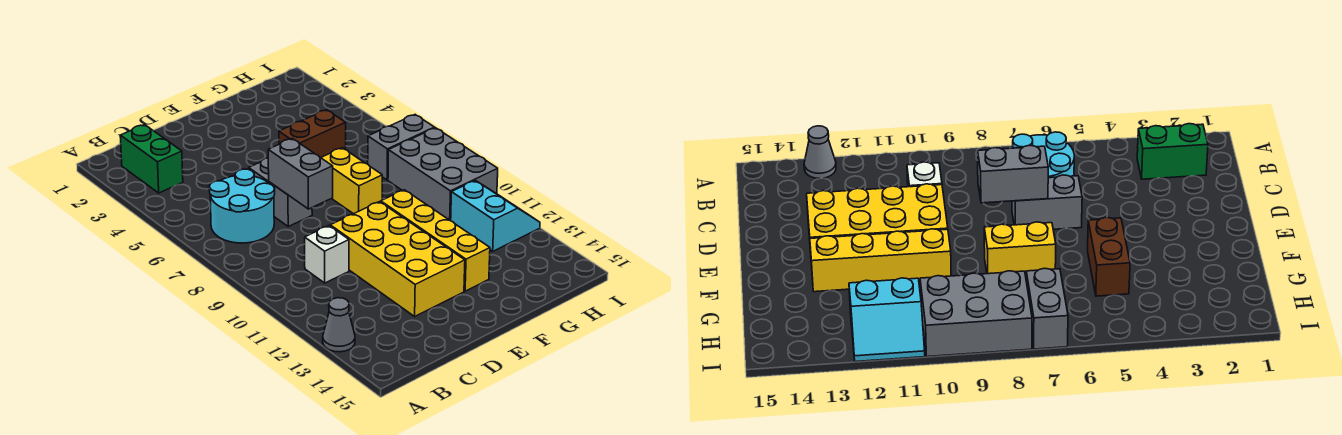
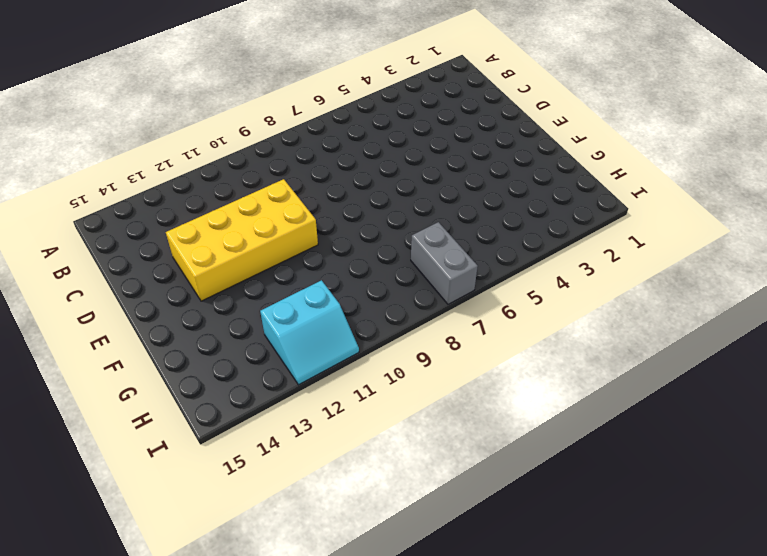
none -> grey 1x1 cone [323,298,355,352]
none -> green 1x2 brick [120,125,183,193]
none -> cyan 2x2 round brick [209,169,275,243]

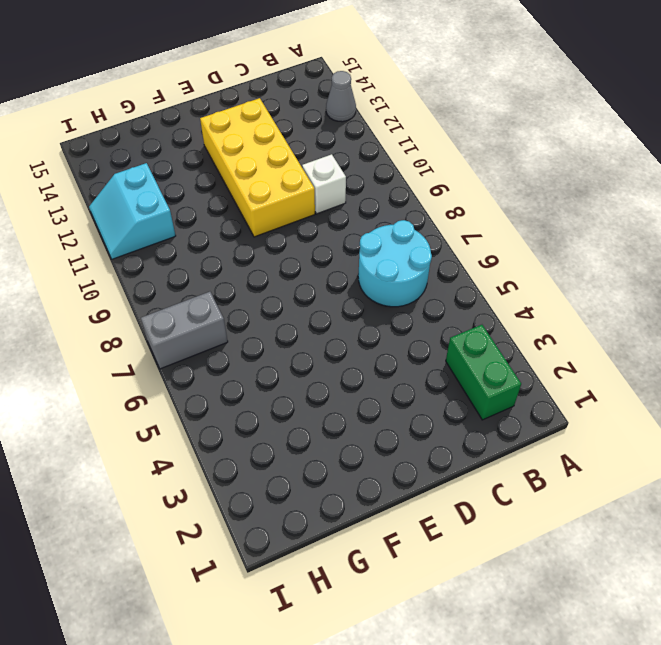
none -> grey 1x2 brick [249,158,312,226]
none -> brown 1x2 brick [279,110,346,158]
none -> yellow 1x2 brick [321,148,382,214]

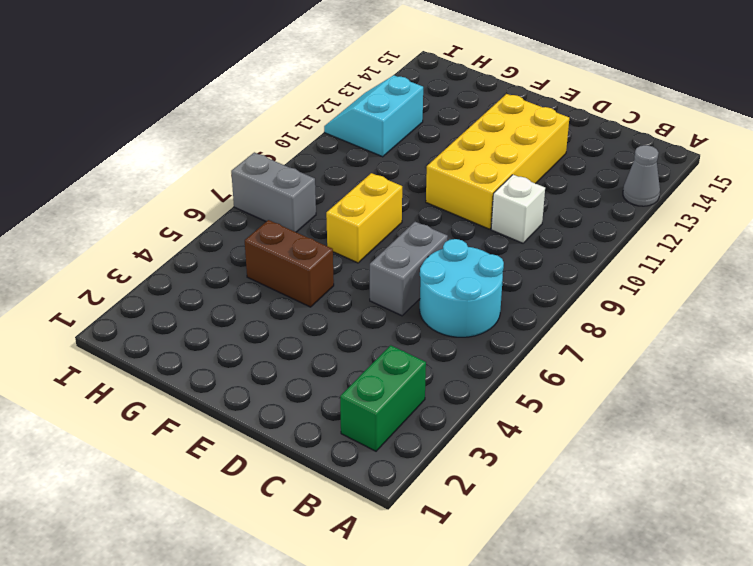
none -> yellow 1x4 brick [381,190,490,291]
none -> grey 2x3 brick [388,128,498,221]
none -> grey 1x2 brick [268,138,333,209]

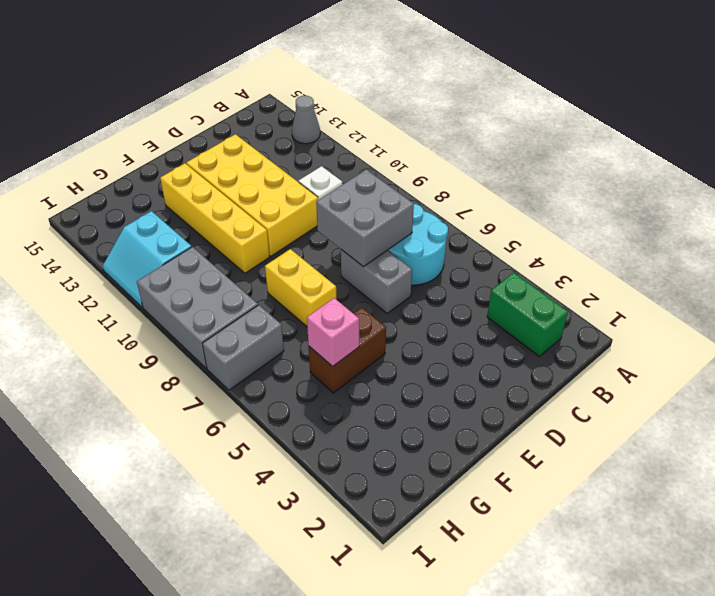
grey 2x2 brick [316,169,414,267] -> grey 1x2 brick [268,138,333,209]
pink 1x1 brick [307,298,359,366] -> none

